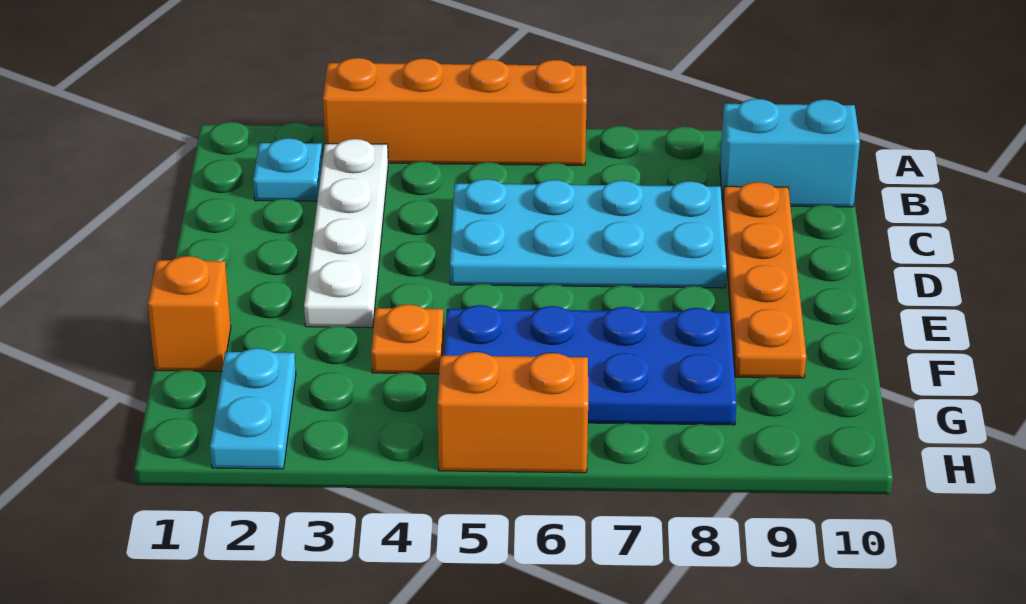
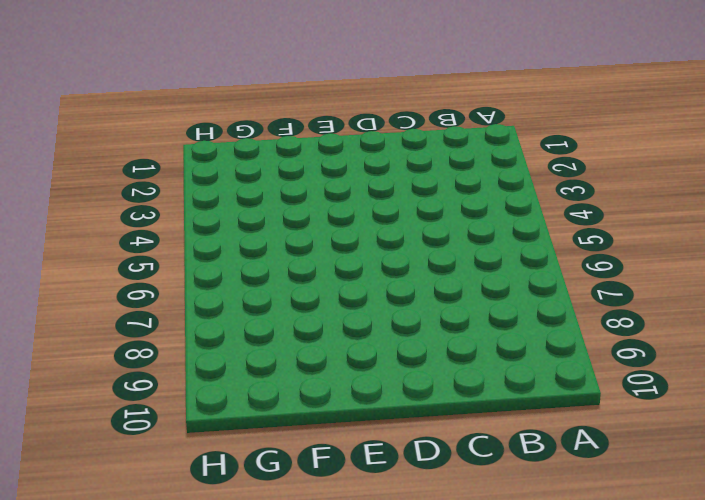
none -> orange 1x4 brick [323,58,587,165]
none -> cyan 1x1 plate [253,138,323,201]

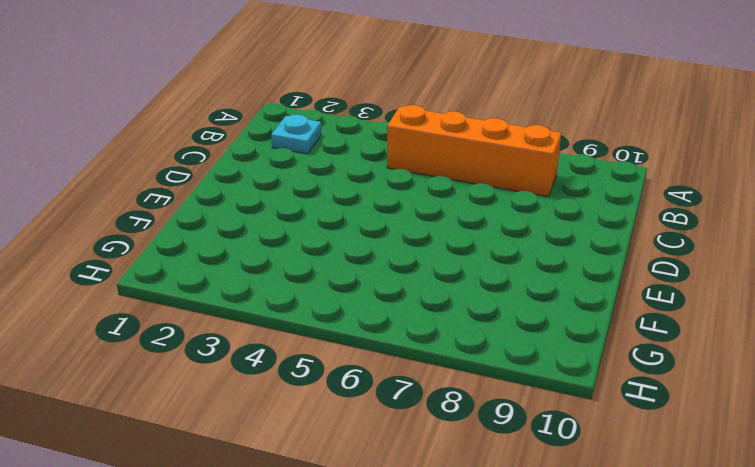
orange 1x4 brick [387,105,561,197] -> orange 1x4 brick moved to [323,58,587,165]
none -> white 1x4 plate [304,139,388,328]
none -> cyan 1x2 brick [720,99,860,207]

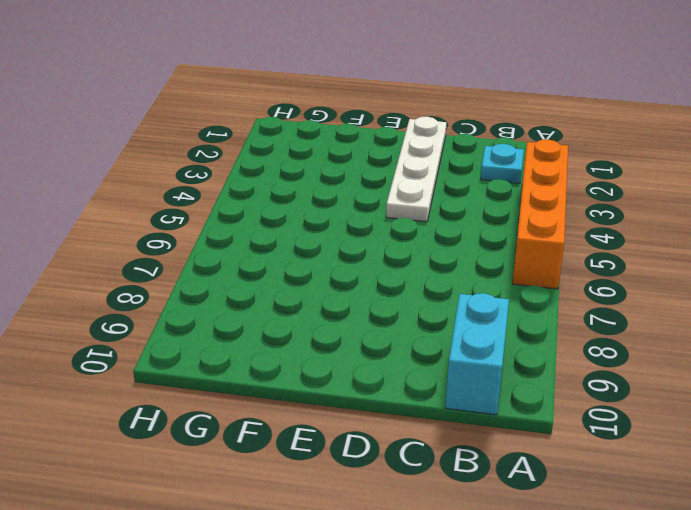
white 1x4 plate [386,117,446,222] -> white 1x4 plate turned to [304,139,388,328]
none -> cyan 2x4 plate [450,179,727,288]
none -> orange 1x4 plate [723,182,806,378]

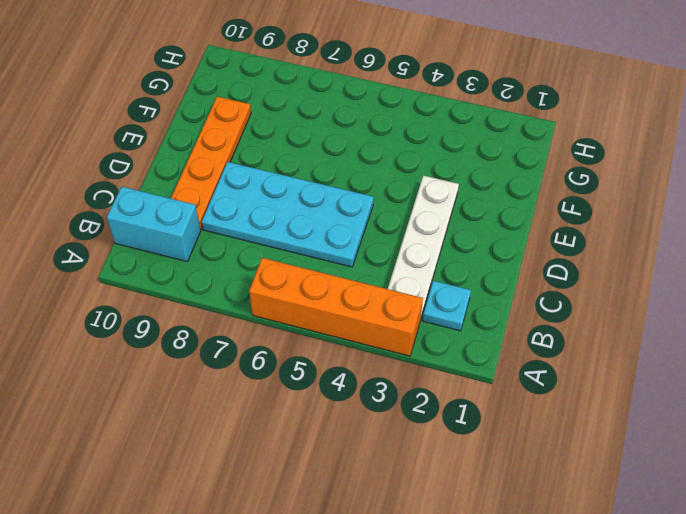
none -> orange 1x1 brick [148,256,231,371]
none -> orange 1x1 plate [371,304,444,374]

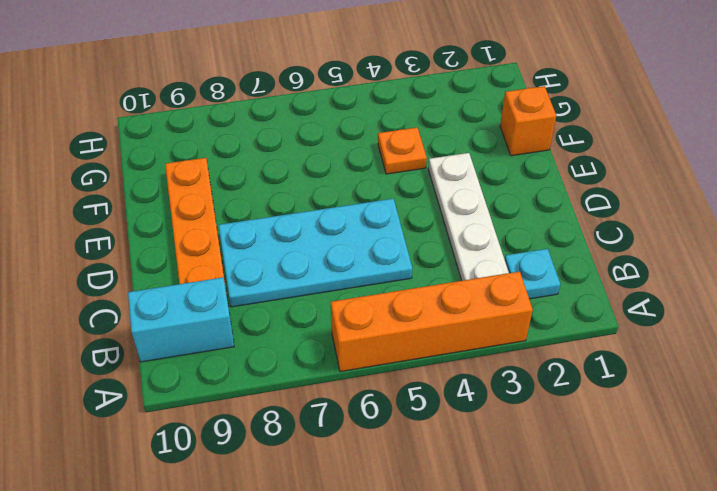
none -> blue 2x4 plate [444,305,737,425]
none -> cyan 1x2 plate [210,348,296,469]

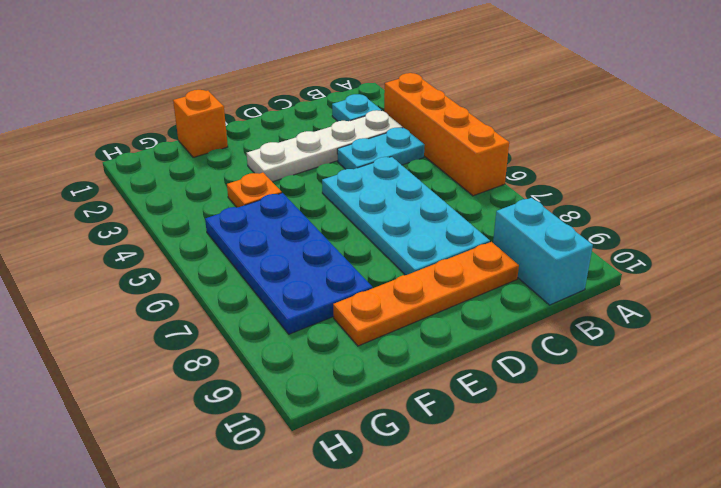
cyan 1x2 plate [337,128,425,169] -> cyan 1x2 plate moved to [210,348,296,469]
none -> orange 1x2 brick [437,352,588,473]

